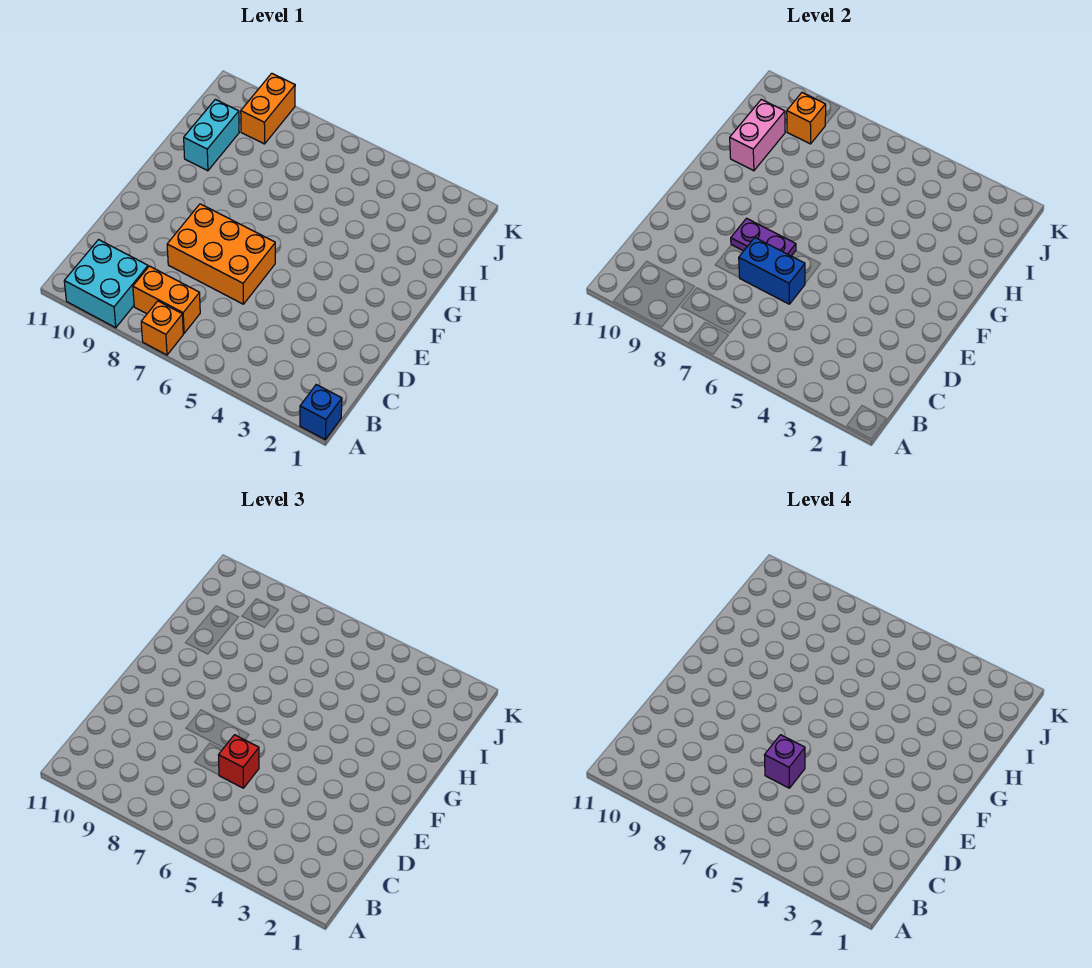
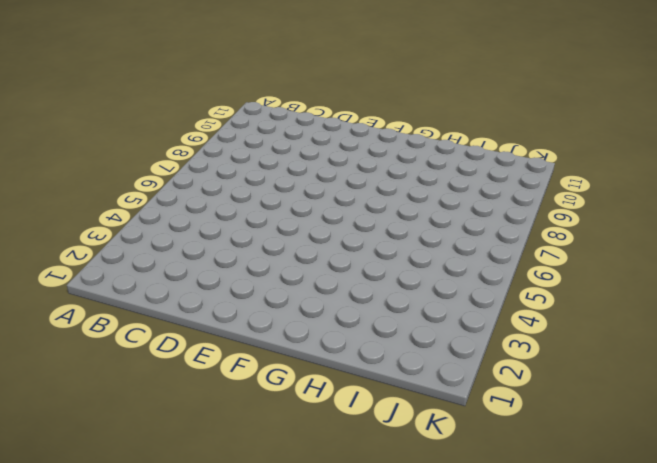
none -> blue 1x1 brick [300,385,342,439]
none -> orange 1x1 brick [141,301,183,355]
none -> cyan 2x2 brick [64,240,148,328]

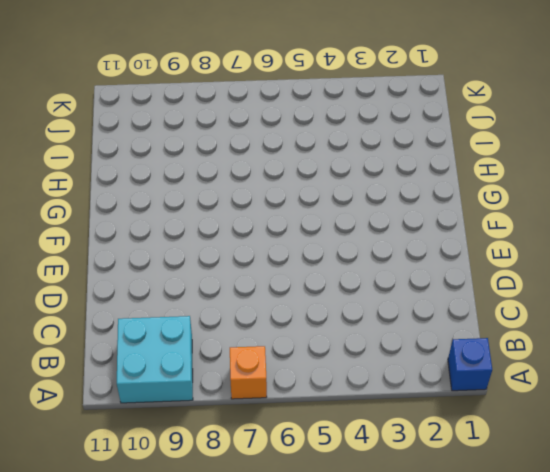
none -> orange 1x2 brick [133,266,200,333]
none -> orange 2x3 brick [167,204,275,304]
none -> cyan 1x2 brick [184,99,239,171]

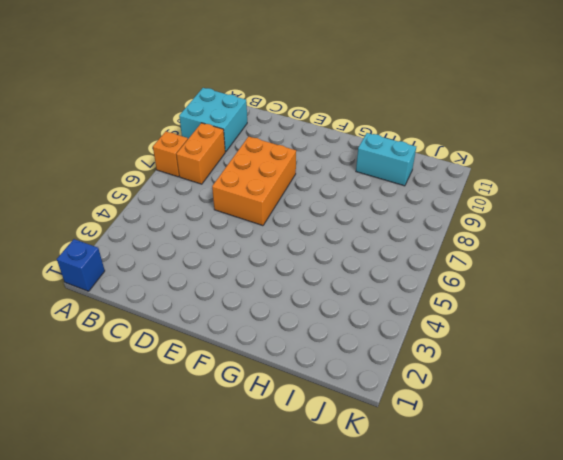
none -> orange 1x2 brick [241,73,295,144]
none -> blue 1x2 brick [739,238,805,304]
none -> purple 1x2 plate [731,218,796,256]

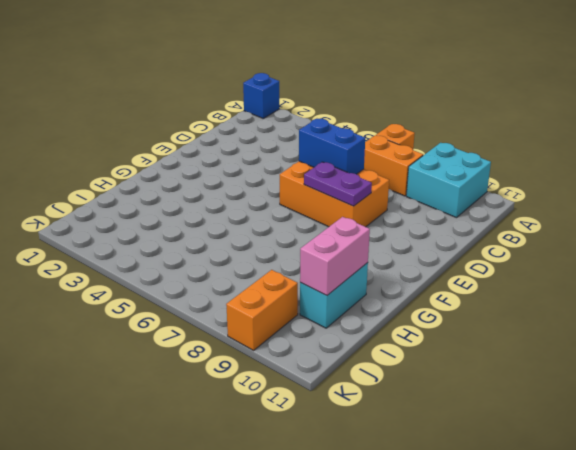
none -> orange 1x1 brick [787,93,826,144]
none -> red 1x1 brick [219,735,259,788]
none -> purple 1x1 brick [765,735,805,788]

